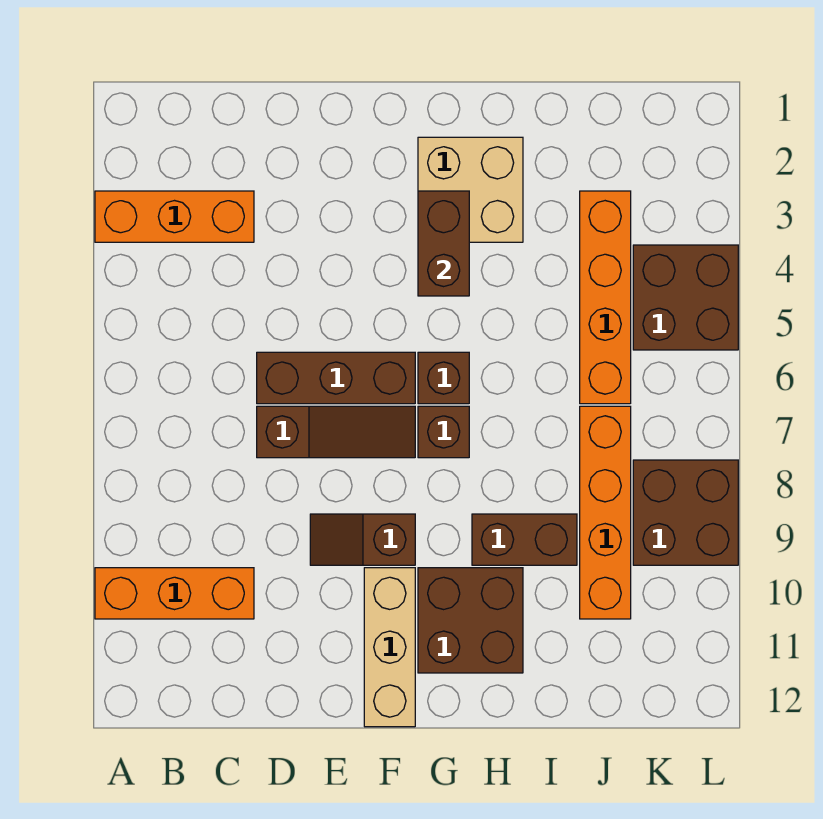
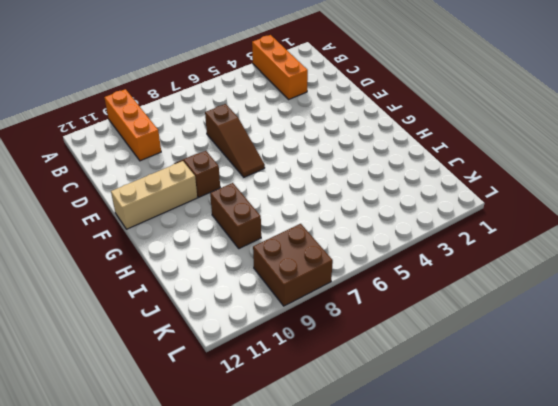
none -> brown 1x3 brick [257,352,415,404]
none -> tan 2x2 brick [418,137,523,242]
none -> brown 1x1 brick [418,352,469,404]

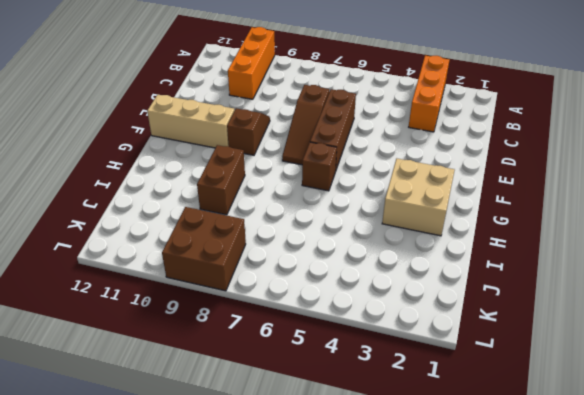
none -> brown 1x1 brick [418,406,469,458]
none -> brown 2x2 brick [418,568,523,673]
none -> orange 1x4 brick [580,191,631,404]

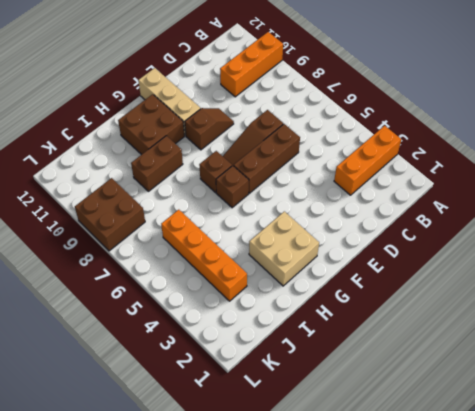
none -> orange 1x4 brick [580,406,631,619]
none -> brown 2x2 brick [633,245,738,350]
none -> brown 1x2 brick [418,191,469,296]

